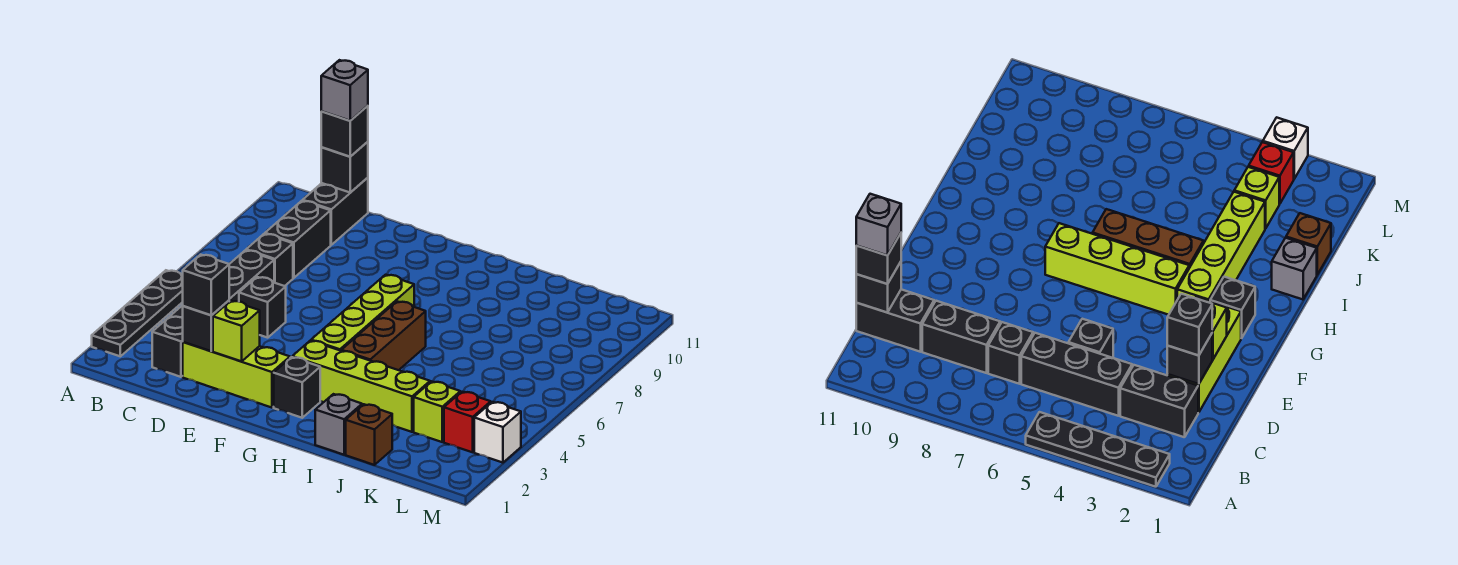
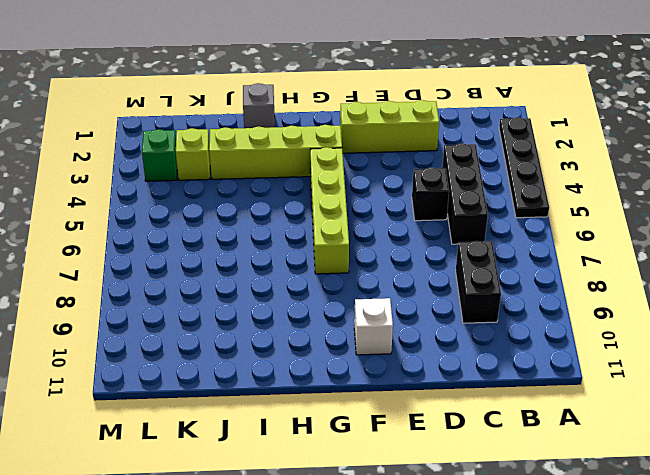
white 1x1 brick [354,298,393,355] -> white 1x1 brick moved to [474,402,521,463]
green 1x1 brick [142,129,177,181] -> red 1x1 brick [444,392,491,452]
none -> black 1x2 brick [152,305,183,377]
none -> black 1x1 brick [246,234,293,286]
none -> black 1x2 brick [303,178,368,245]

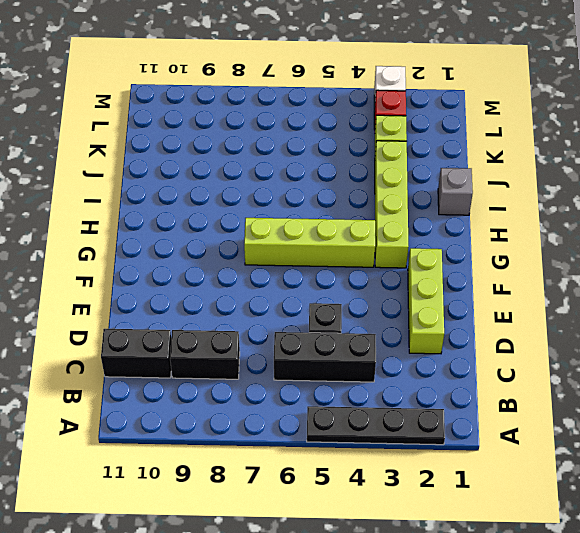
none -> black 1x2 brick [152,305,183,377]
none -> black 1x1 brick [246,234,293,286]
none -> black 1x1 brick [274,357,320,418]

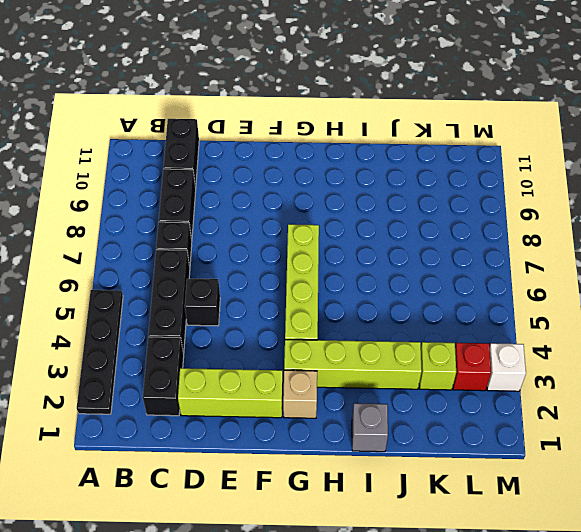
tan 1x1 brick [283,370,317,418] -> black 1x1 brick [274,357,320,418]
none -> brown 1x3 brick [341,301,426,370]
none -> brown 1x1 brick [346,404,392,465]
none -> black 1x1 brick [321,142,368,193]

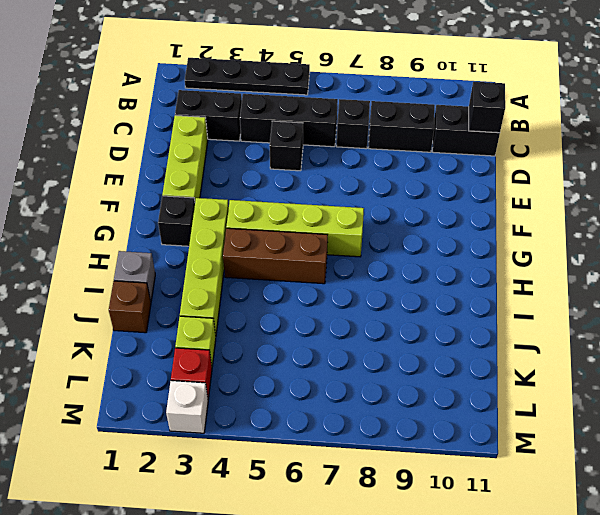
none -> black 1x1 brick [183,301,229,351]
none -> lime 1x1 brick [213,301,260,361]
none -> black 1x1 brick [321,106,368,157]

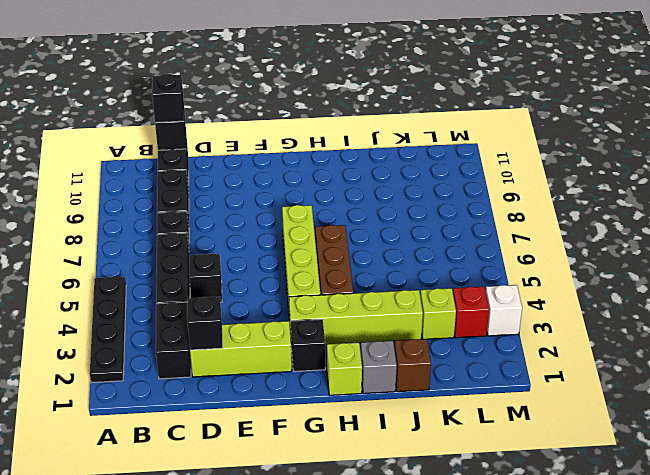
lime 1x1 brick [327,343,362,395] -> lime 1x1 brick moved to [213,301,260,361]
none -> black 1x1 brick [183,255,229,315]
none -> grey 1x1 brick [321,60,368,121]

